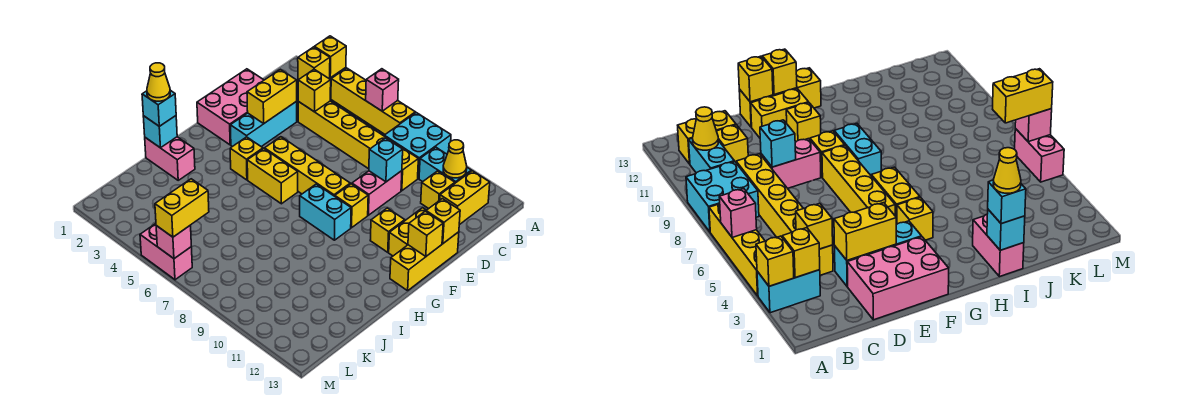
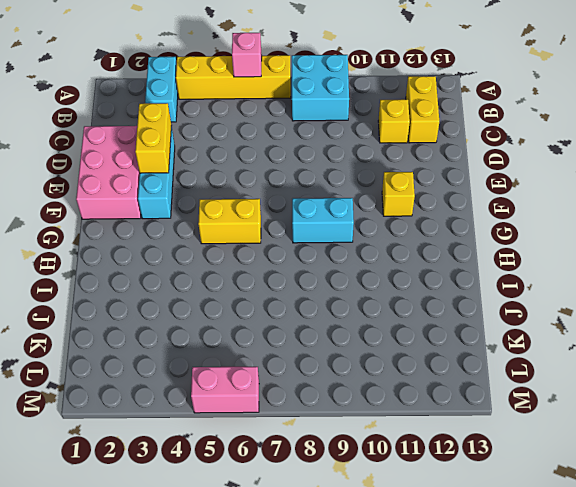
none -> cyan 1x2 brick [419,147,471,183]
none -> yellow 1x6 brick [298,101,418,191]
none -> pink 1x2 brick [352,171,402,215]
none -> yellow 1x2 brick [389,208,426,256]

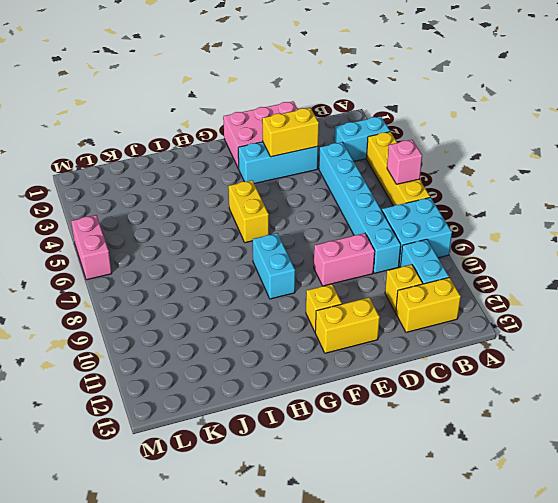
cyan 1x6 brick [319,142,401,273] -> yellow 1x6 brick [298,101,418,191]
none -> yellow 1x3 brick [390,232,459,291]
none -> yellow 1x4 brick [265,137,350,196]
none -> yellow 1x1 brick [335,184,368,228]
none -> yellow 1x1 brick [230,137,263,180]

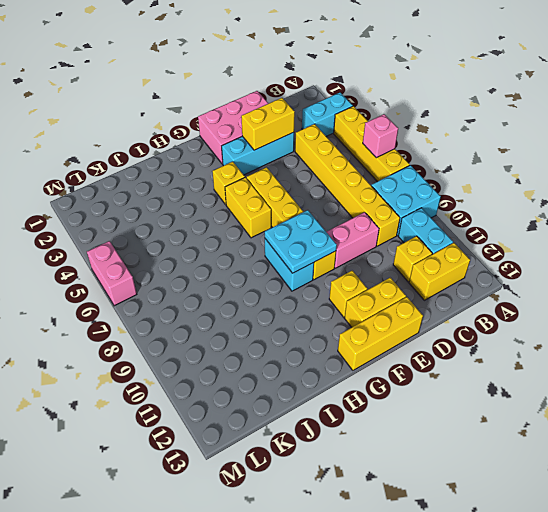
cyan 2x2 plate [265,210,337,273] -> none
none -> pink 1x2 brick [145,137,195,180]
none -> yellow 1x1 brick [315,36,346,78]
none -> yellow 1x1 brick [298,47,330,79]
none -> yellow 1x1 cone [443,140,467,178]

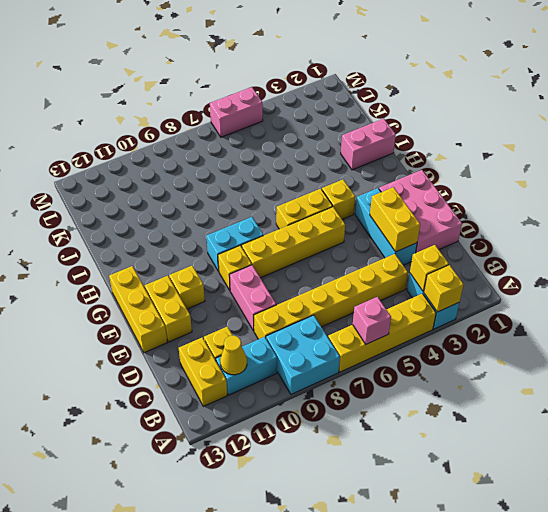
none -> yellow 1x1 brick [298,69,331,112]
none -> cyan 1x1 brick [369,138,403,182]
none -> yellow 1x1 brick [426,199,460,244]
none -> yellow 1x1 brick [408,211,443,257]

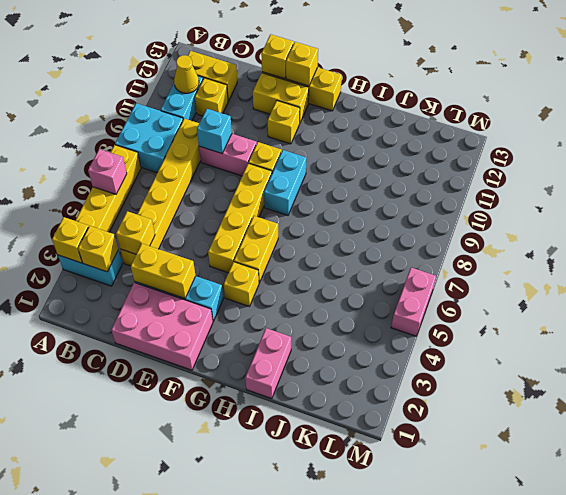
none -> cyan 1x1 brick [143,116,177,148]
none -> pink 1x1 brick [156,225,191,259]
none -> cyan 1x1 brick [142,90,176,126]
none -> yellow 1x2 brick [155,179,209,237]

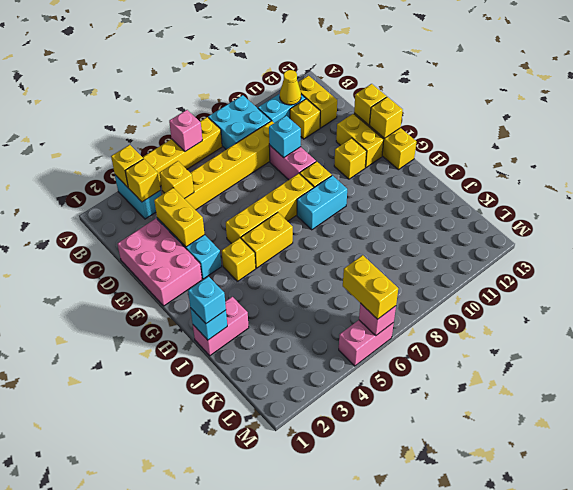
none -> yellow 1x1 cone [147,63,170,101]

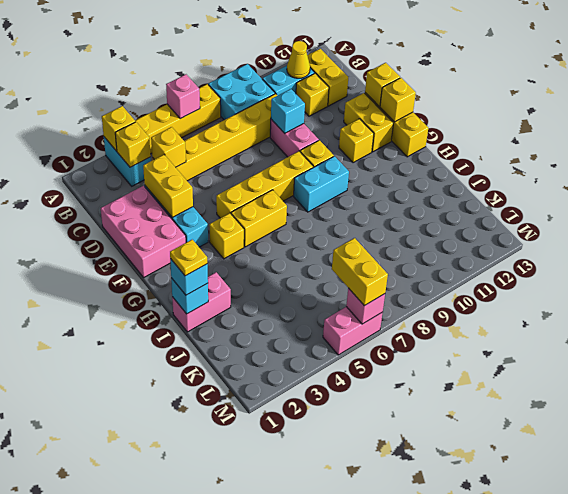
yellow 1x1 plate [170,240,207,276] -> yellow 1x1 cone [147,63,170,101]

